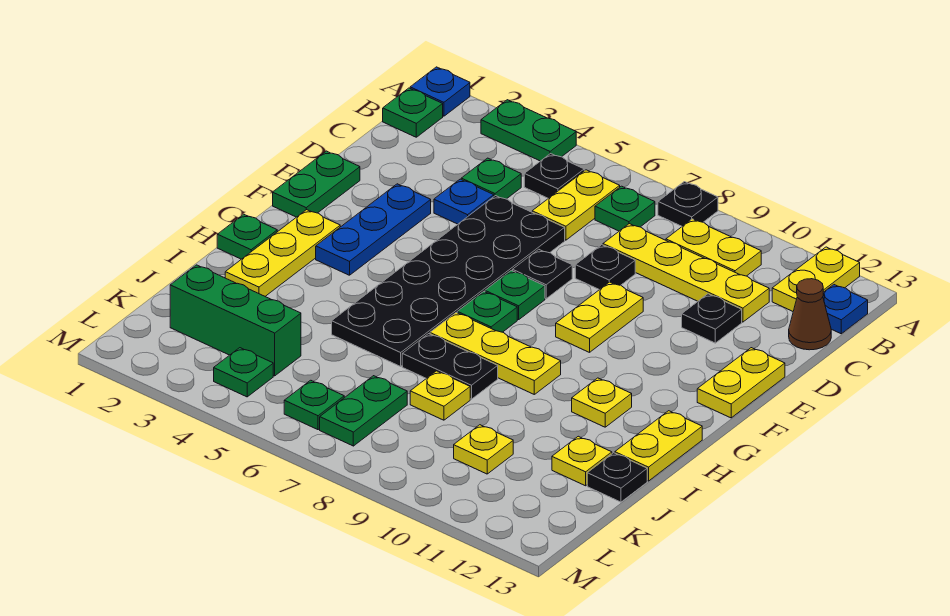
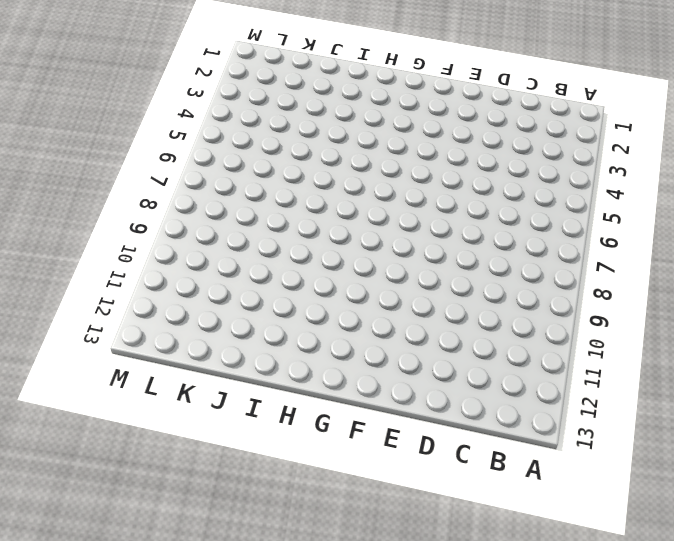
none -> blue 1x1 plate [410,67,470,116]
none -> green 1x2 plate [481,100,576,161]
none -> black 1x1 plate [658,182,718,226]
none -> yellow 1x2 plate [772,247,860,311]

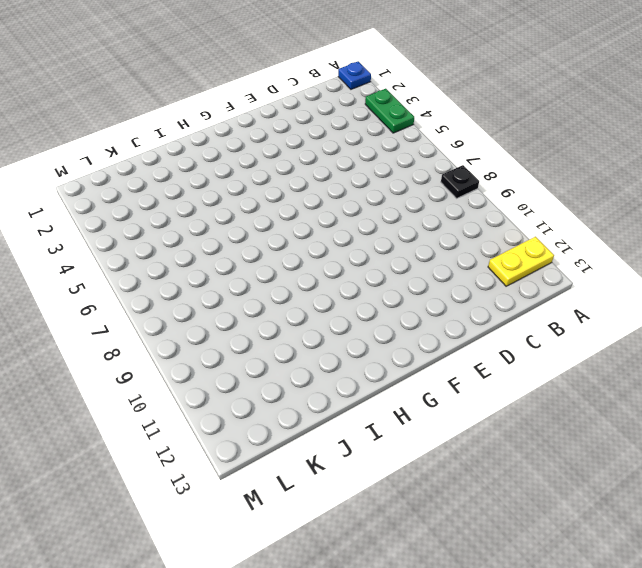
none -> green 1x1 plate [383,88,443,137]
none -> black 1x1 plate [524,154,584,198]
none -> yellow 1x2 plate [532,170,620,240]
none -> green 1x1 plate [595,186,655,231]

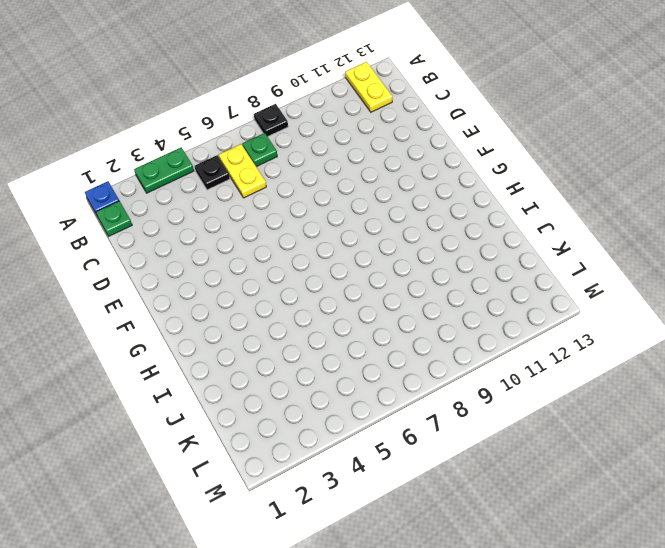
none -> yellow 1x2 plate [666,219,761,276]
none -> blue 1x1 plate [823,285,868,334]
none -> green 1x1 plate [461,158,521,199]
none -> yellow 1x4 plate [603,224,769,322]

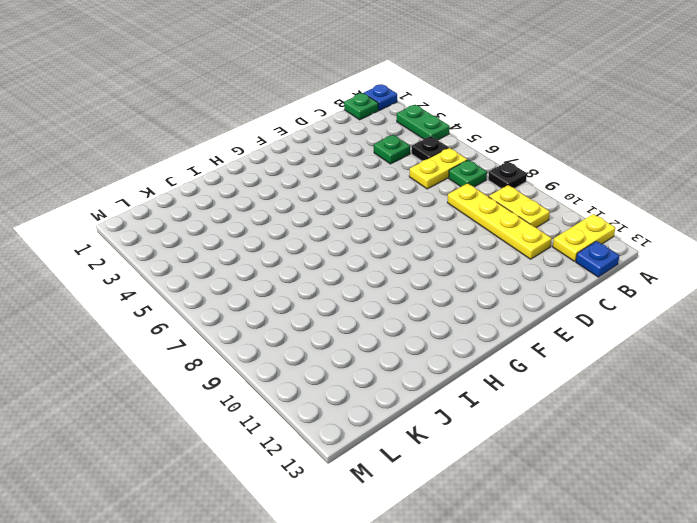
none -> brown 1x1 cone [789,279,831,350]
none -> blue 1x1 plate [434,179,494,224]
none -> black 2x6 plate [332,196,565,366]
none -> black 1x1 plate [575,245,635,290]

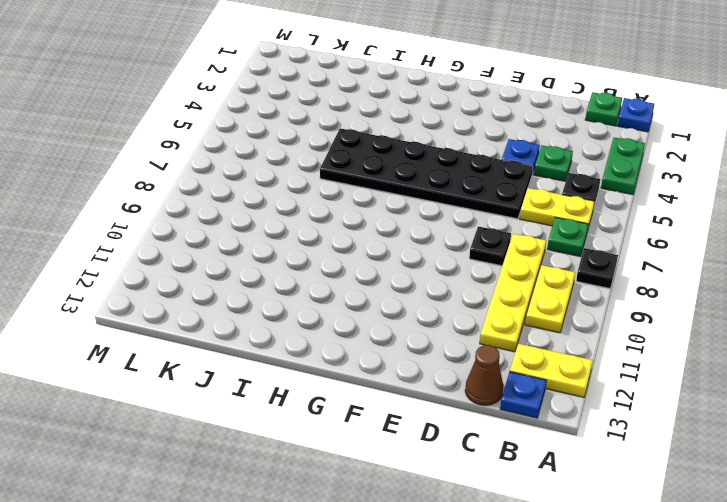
none -> black 1x1 plate [682,294,742,343]
none -> green 1x2 plate [273,151,360,217]
none -> blue 1x3 plate [316,184,431,275]
none -> black 1x1 plate [513,249,572,299]

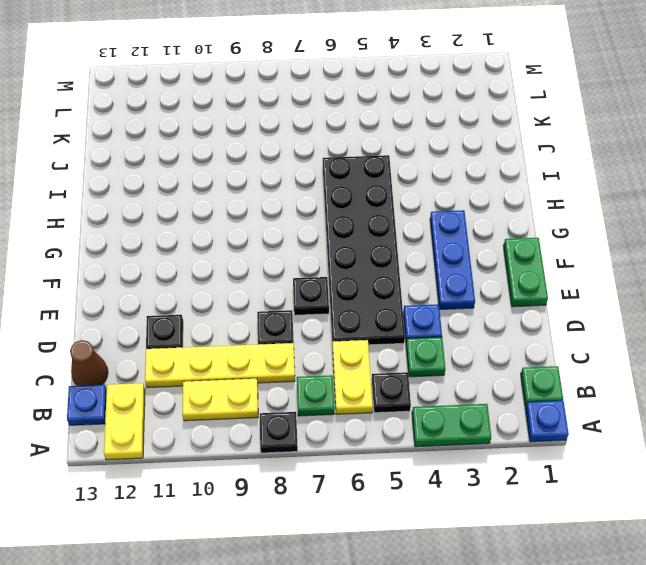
none -> yellow 1x2 plate [556,282,643,352]
none -> yellow 1x2 plate [697,348,785,418]
none -> green 1x1 plate [485,270,545,320]
none -> yellow 1x3 plate [225,210,340,296]

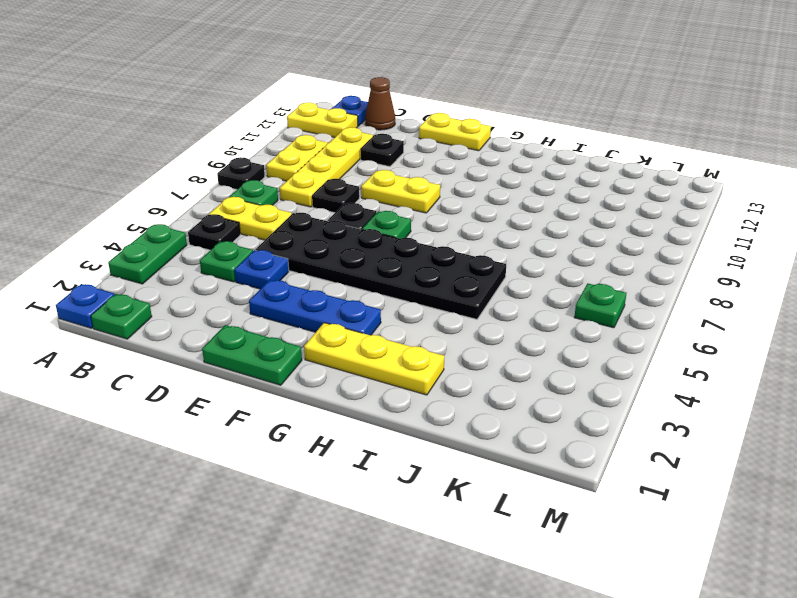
none -> green 1x1 plate [457,291,517,332]
none -> green 1x1 plate [217,214,277,259]
none -> yellow 1x3 plate [430,313,561,394]
none -> yellow 1x1 plate [572,378,632,427]

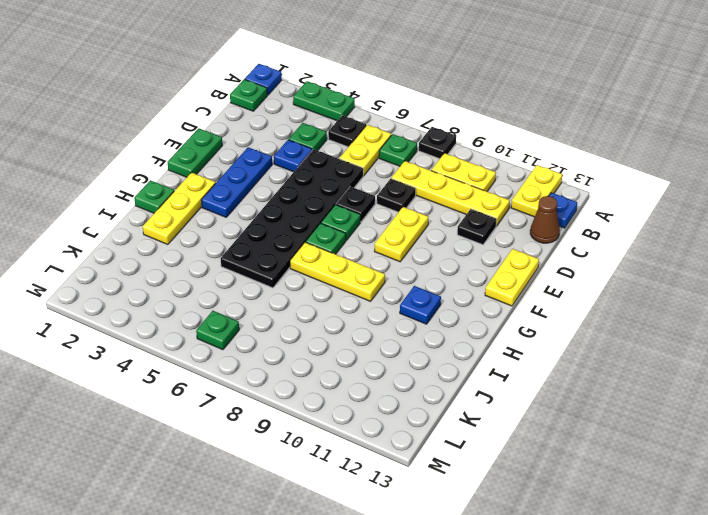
blue 1x1 plate [400,286,441,324] -> yellow 1x1 plate [572,378,632,427]
none -> yellow 1x2 plate [615,411,702,481]
none -> black 1x2 plate [402,334,498,399]
none -> yellow 1x1 plate [410,371,470,420]
none -> yellow 1x1 plate [552,436,612,486]

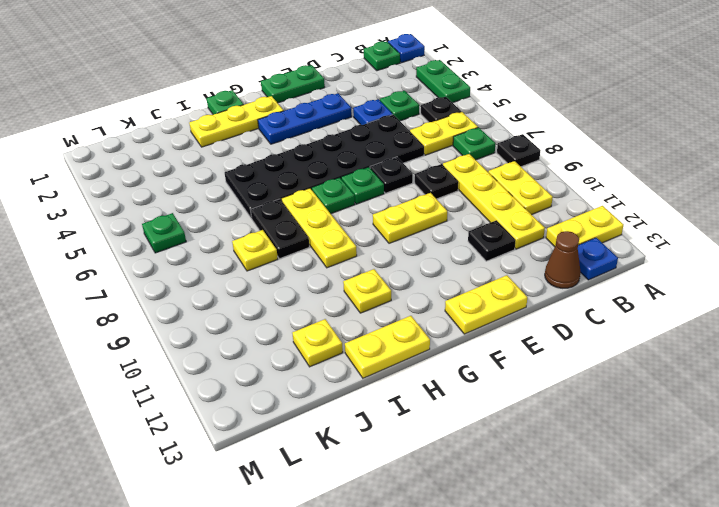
none -> black 1x1 plate [587,453,647,502]
none -> green 1x3 brick [170,265,301,376]
none -> green 1x2 plate [320,376,407,446]
none -> yellow 1x1 plate [454,425,513,474]

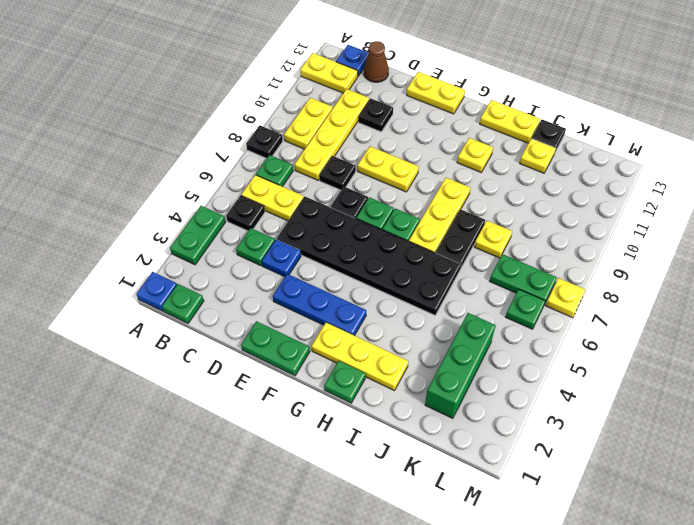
yellow 1x1 plate [546,278,585,318] -> yellow 1x1 plate moved to [454,425,513,474]
none -> green 1x1 plate [214,348,273,397]

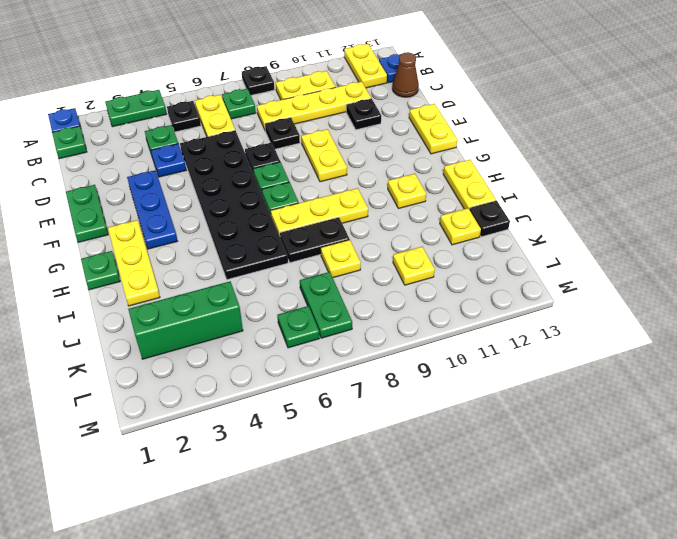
none -> green 1x1 plate [214,348,273,397]

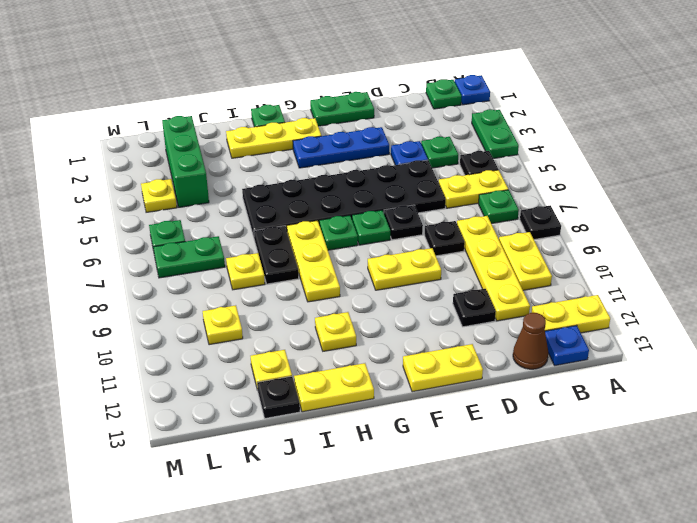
yellow 1x1 plate [141,179,177,212] -> green 1x1 plate [214,348,273,397]

